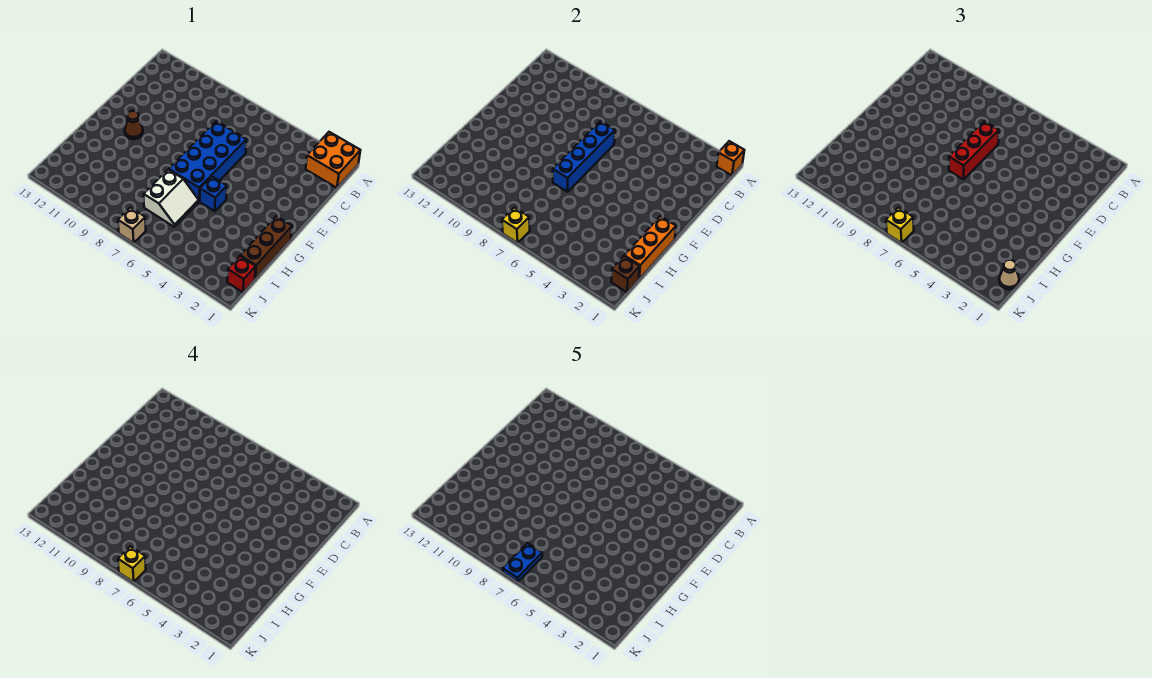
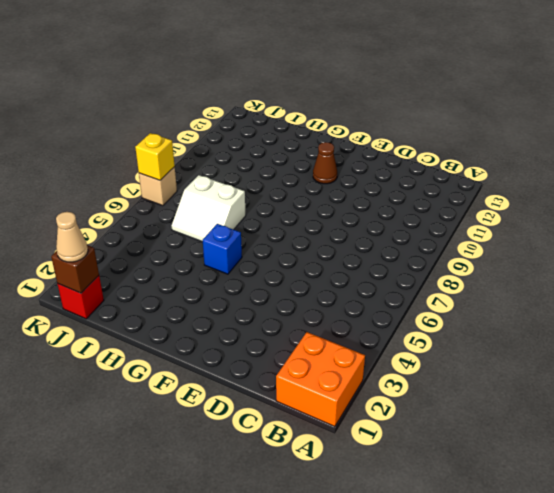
none -> blue 2x4 brick [169,121,247,201]
none -> brown 1x3 brick [240,216,292,279]
none -> orange 1x1 brick [717,141,744,175]

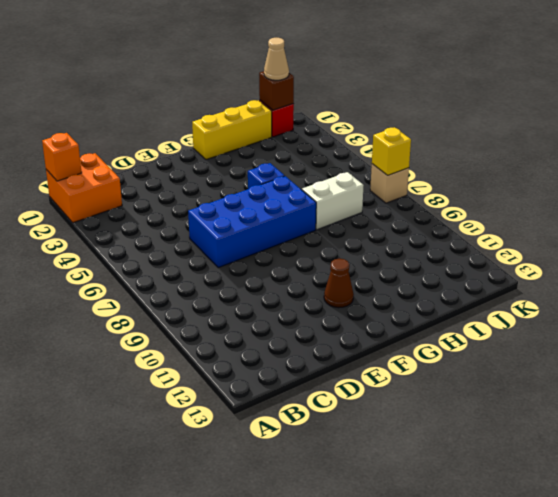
yellow 1x3 brick [192,100,272,160] -> brown 1x3 brick [240,216,292,279]
none -> blue 1x4 brick [553,121,615,192]
none -> orange 1x3 brick [624,216,676,279]
none -> red 1x3 brick [949,121,999,179]

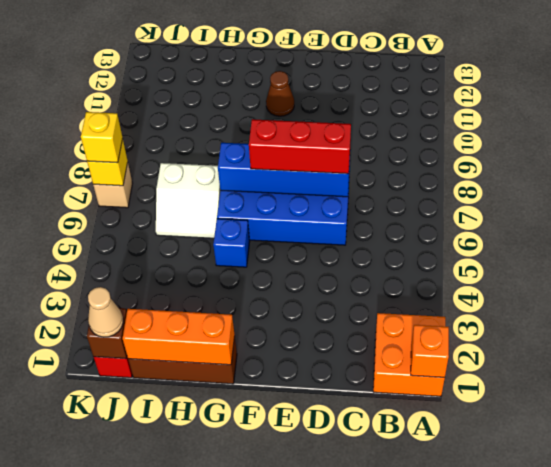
none -> yellow 1x1 brick [118,546,146,582]
none -> blue 1x2 plate [503,543,542,582]

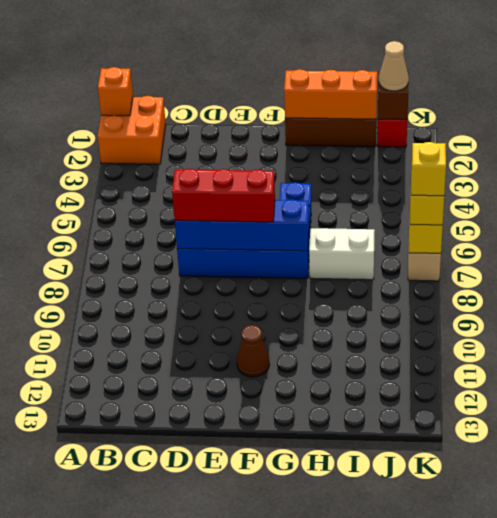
none -> blue 1x2 plate [503,543,542,582]

